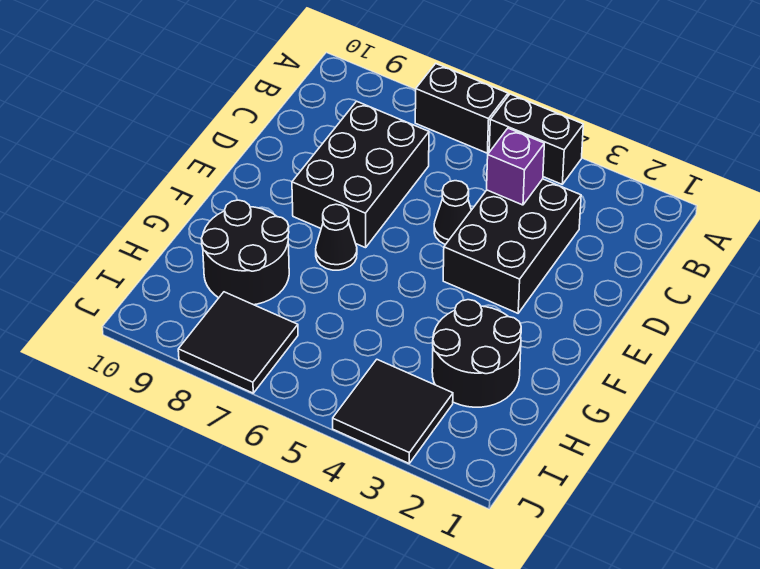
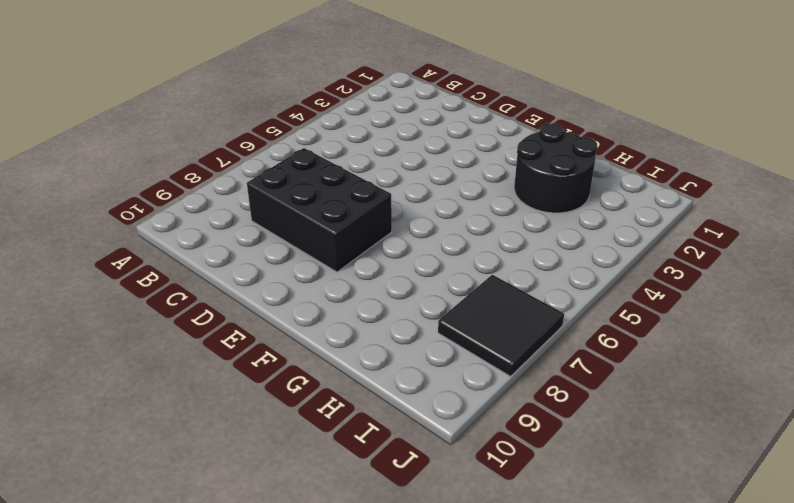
none -> black 1x2 brick [489,94,583,184]
none -> black 1x2 brick [415,64,508,153]

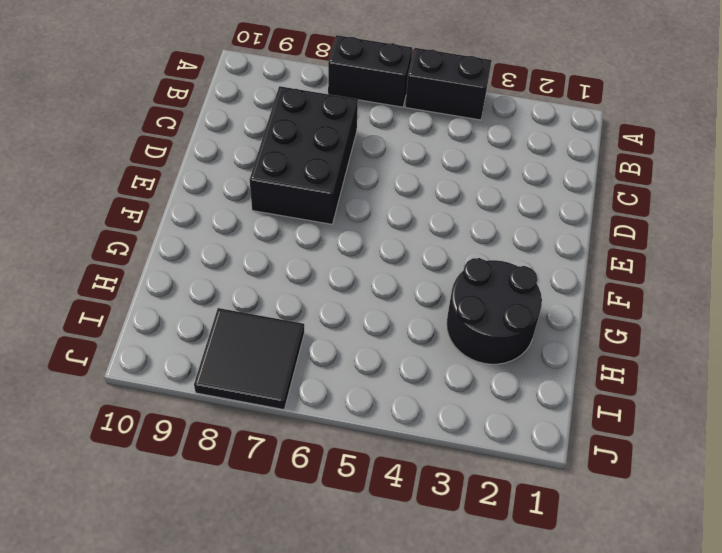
none -> black 2x3 brick [443,179,581,313]
none -> black 1x1 cone [434,181,471,245]

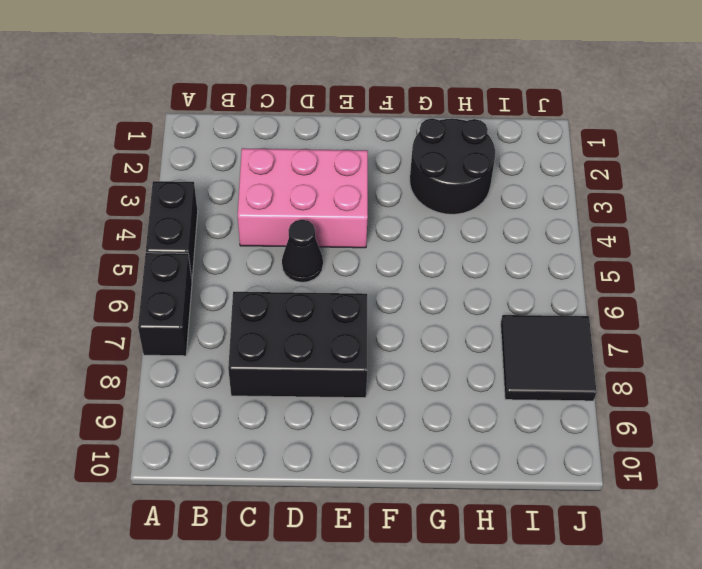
pink 2x3 brick [238,148,368,248] -> black 2x3 brick [443,179,581,313]
none -> black 1x1 cone [316,204,357,270]
none -> black 2x2 round brick [201,200,289,305]

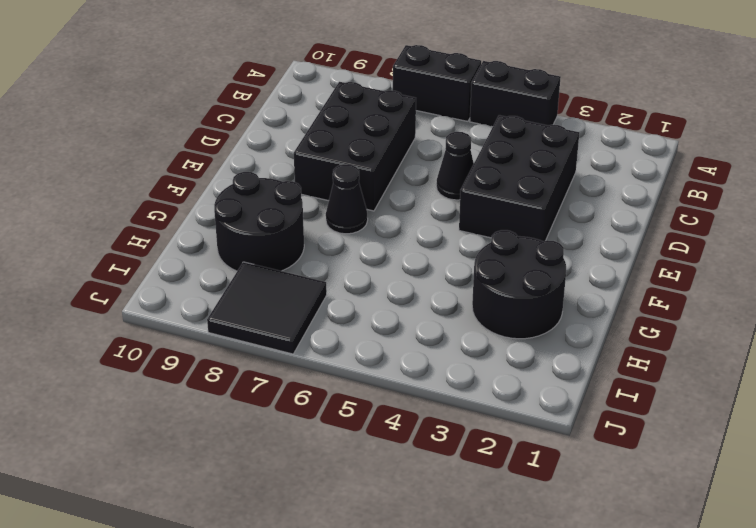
none -> black 2x2 tile [333,360,453,463]
none -> purple 1x1 brick [487,128,544,205]

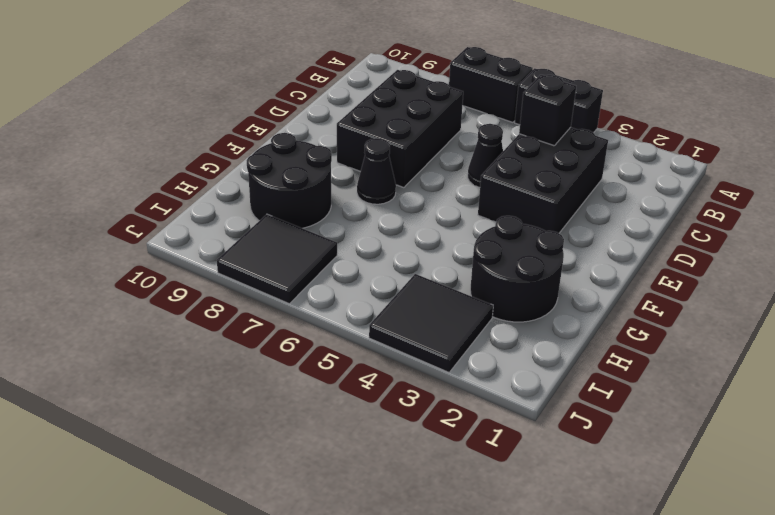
black 1x1 brick [519,75,576,146] -> purple 1x1 brick [487,128,544,205]

